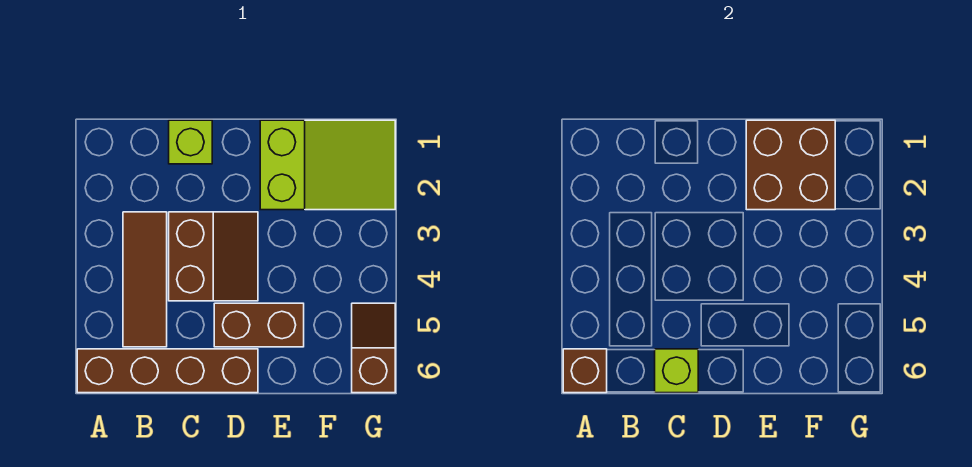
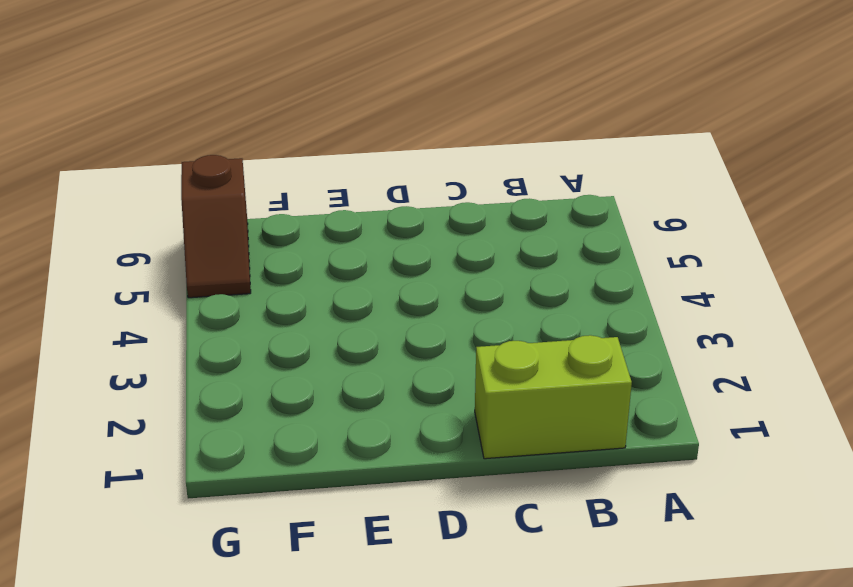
lime 1x2 brick [475,335,632,459] -> lime 1x1 brick [169,120,212,164]
none -> brown 1x4 brick [77,349,258,393]
none -> brown 1x3 tile [123,212,167,347]

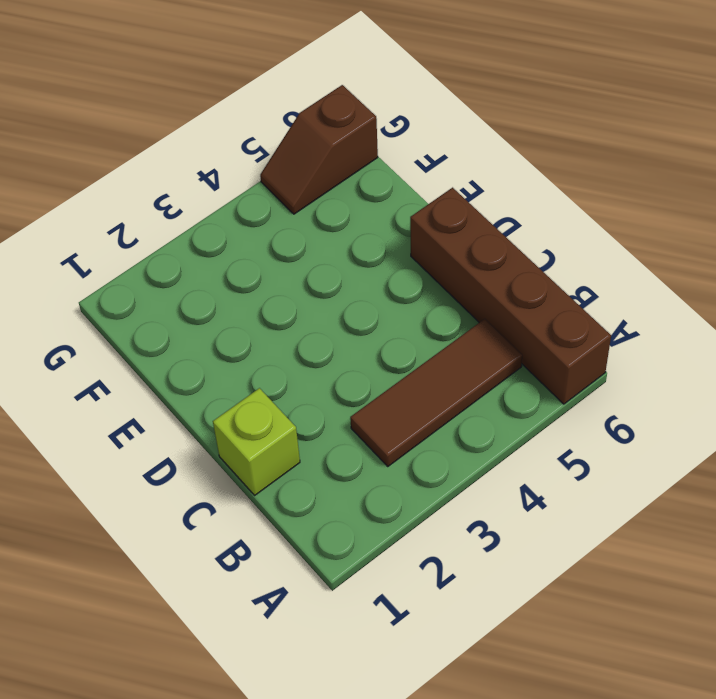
none -> brown 2x2 slope [169,212,258,301]
none -> brown 1x2 brick [214,303,304,347]

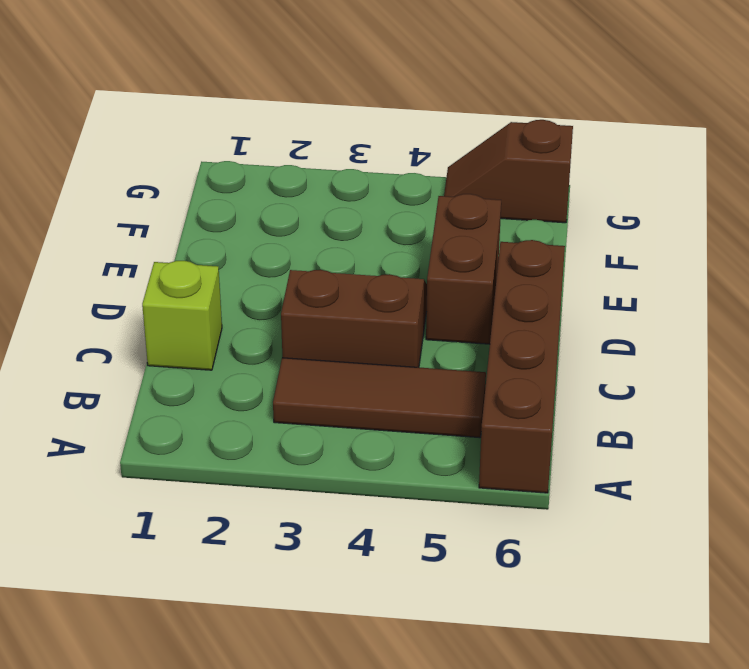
none -> lime 2x3 slope [260,120,395,210]
none -> brown 1x1 brick [563,349,607,393]

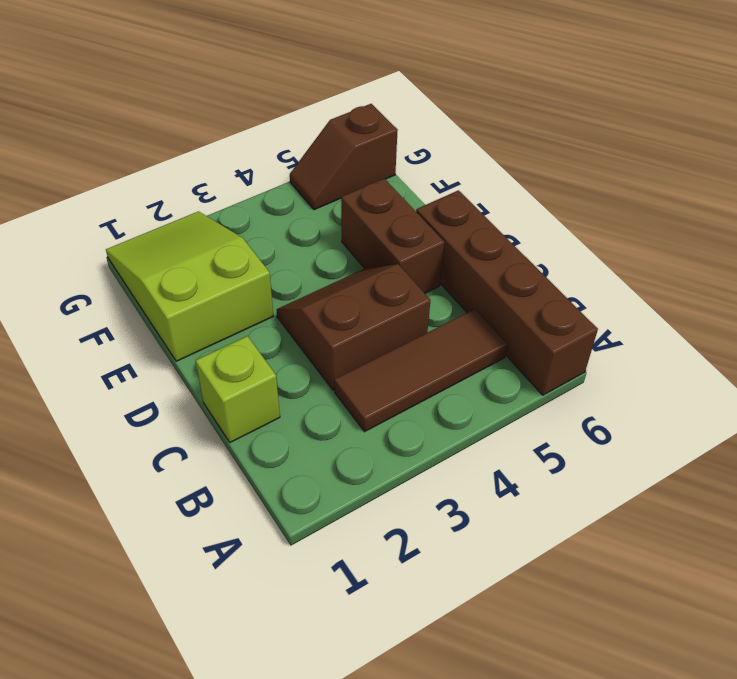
none -> brown 1x1 brick [563,349,607,393]
none -> lime 1x1 brick [655,349,698,393]

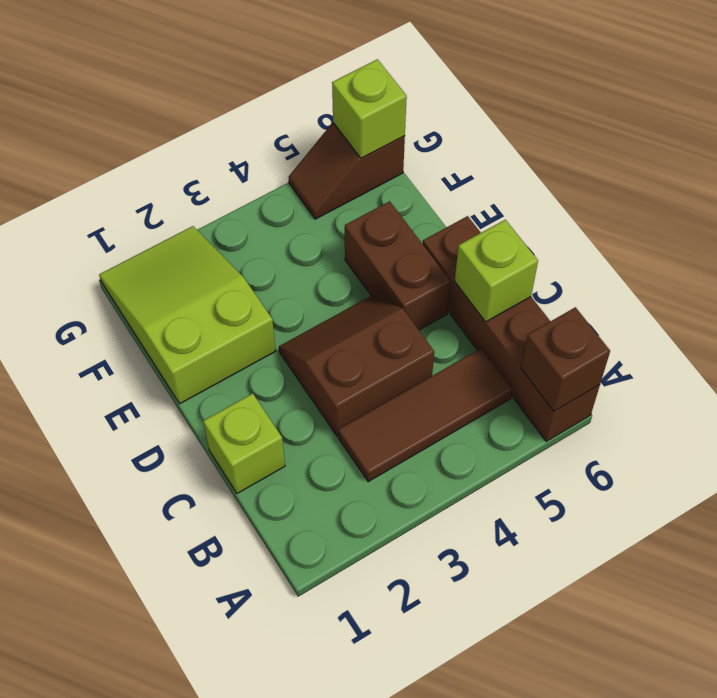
lime 1x1 brick [332,59,407,158] -> none
none -> brown 2x2 brick [746,120,835,210]

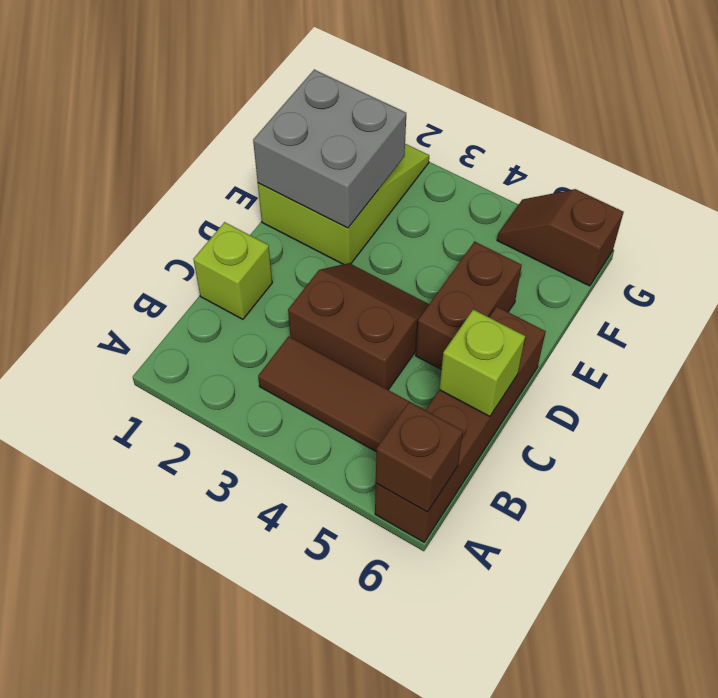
grey 2x2 brick [253,70,406,228] -> brown 2x2 brick [746,120,835,210]

